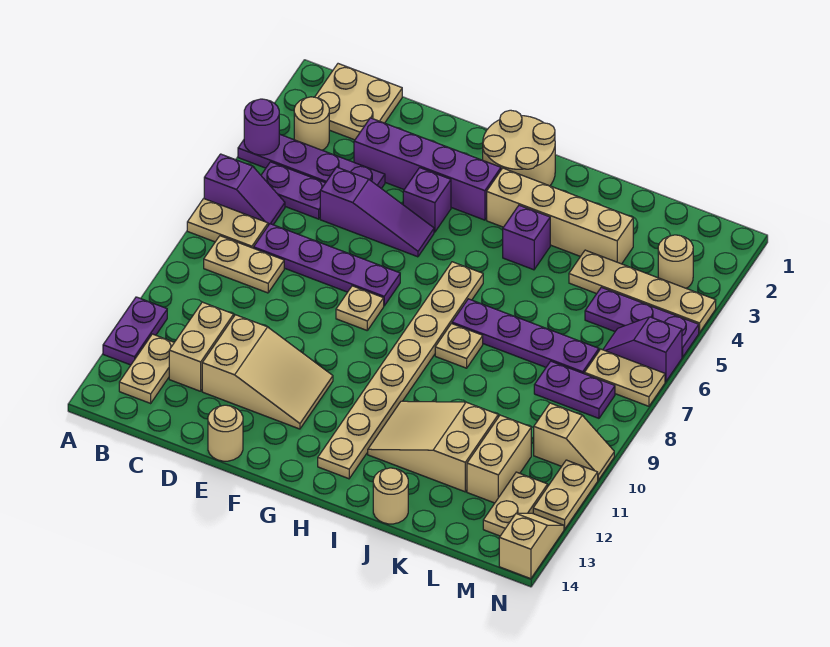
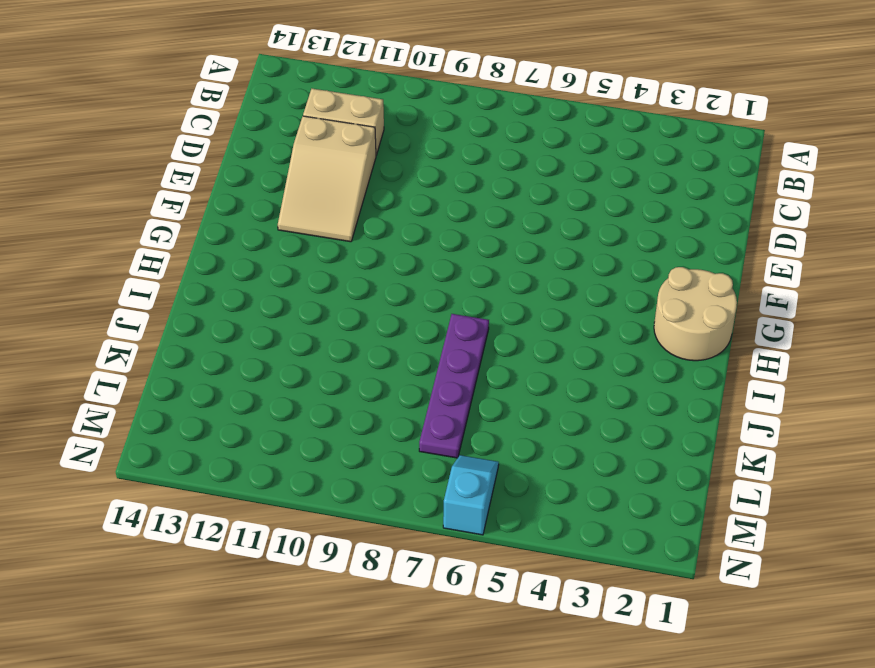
cyan 1x2 slope [443,455,499,535] -> purple 1x2 slope [603,317,682,382]
none -> purple 1x4 plate [238,134,385,189]
none -> purple 1x2 slope [204,154,285,225]
none -> tan 1x2 plate [187,199,268,248]
none -> purple 1x2 plate [103,297,167,365]

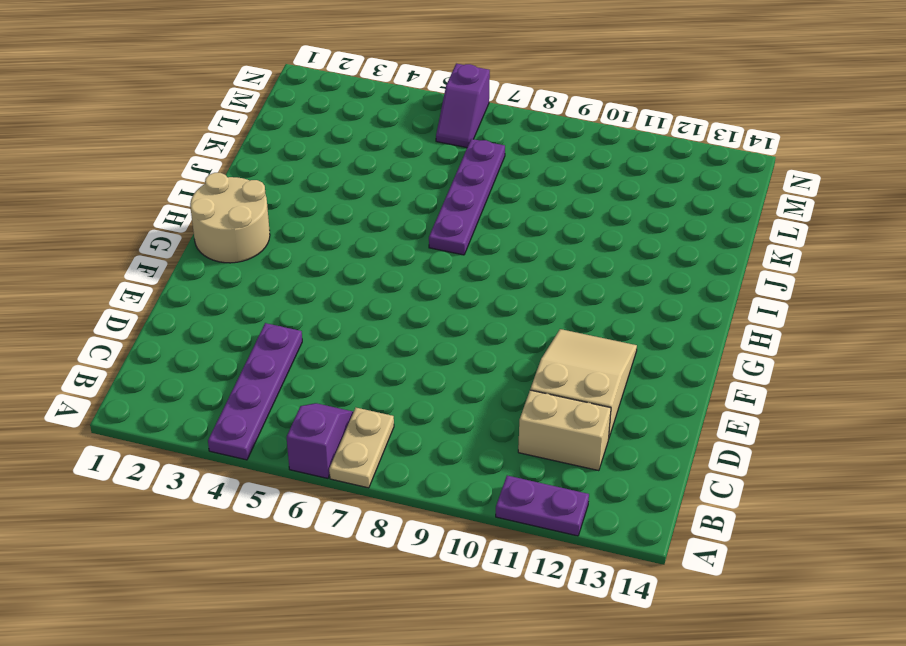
none -> tan 2x2 plate [315,64,402,140]
none -> tan 1x1 round brick [294,97,329,150]
none -> purple 1x2 plate [261,162,325,219]
none -> tan 1x2 plate [204,236,284,293]

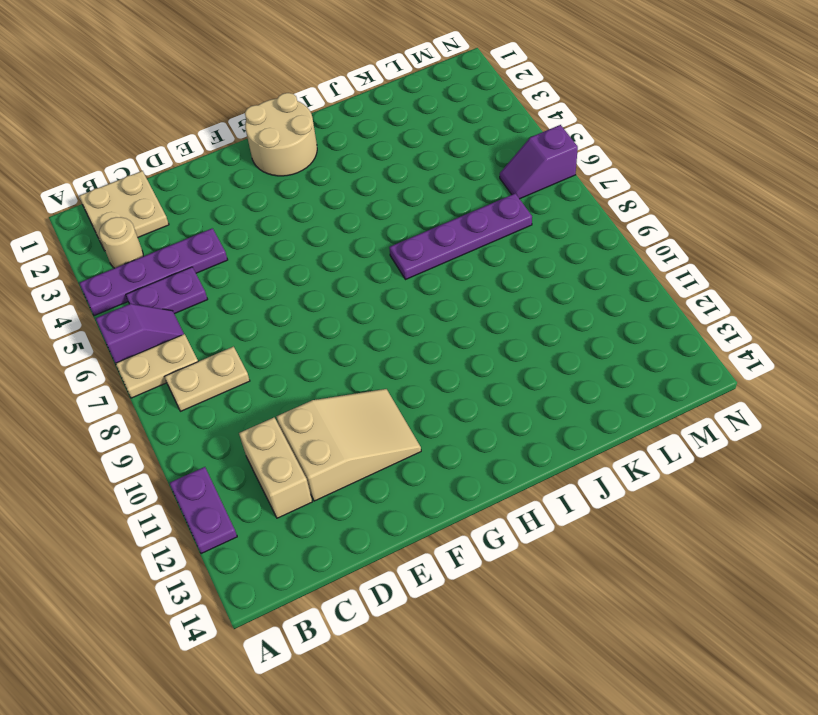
none -> tan 1x2 plate [119,334,174,403]
none -> purple 1x4 plate [254,224,400,306]
none -> purple 1x4 brick [354,118,501,220]
none -> purple 1x3 slope [320,167,434,257]

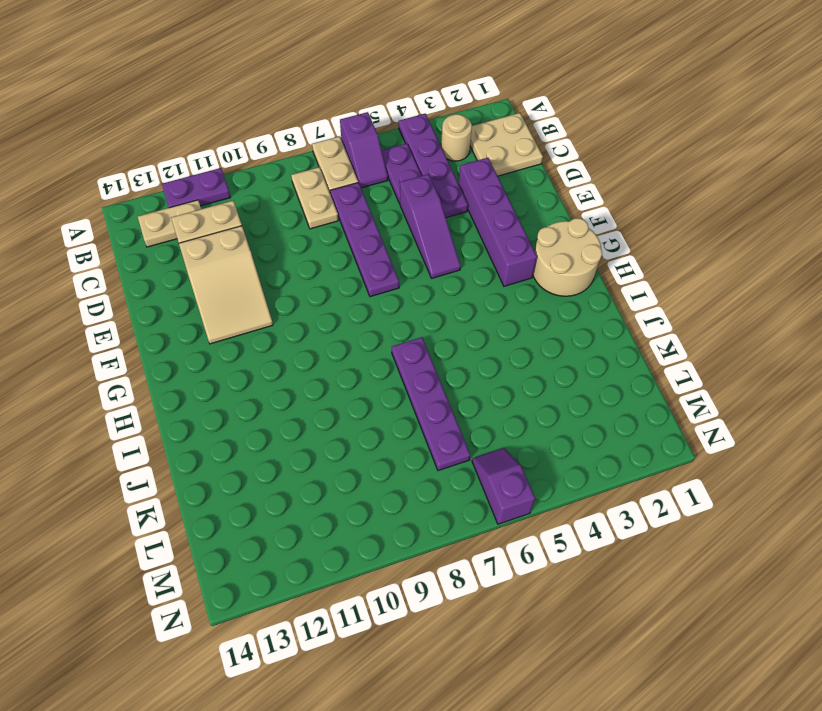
none -> tan 1x1 round brick [208,405,243,461]
none -> purple 1x1 brick [403,168,451,232]
none -> tan 1x1 plate [336,286,384,330]
none -> tan 1x4 brick [487,168,633,264]

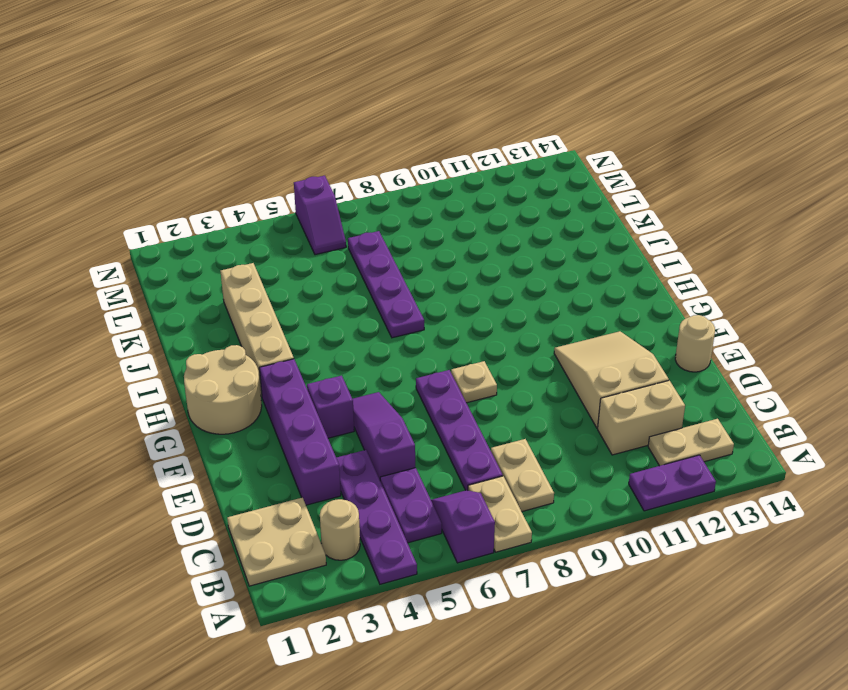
none -> tan 1x8 plate [318,262,483,479]
none -> purple 1x1 brick [503,205,550,270]
none -> tan 1x1 plate [435,324,483,368]
none -> tan 2x3 slope [368,401,498,492]

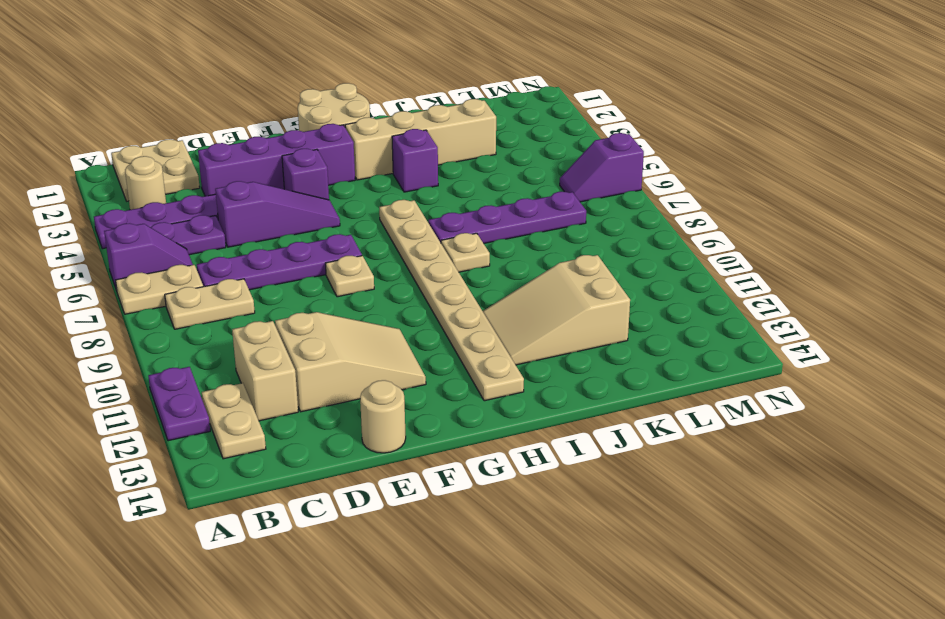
none -> tan 1x1 round brick [373,468,408,524]
none -> tan 1x4 plate [569,250,716,333]
none -> purple 1x3 plate [585,287,699,357]
none -> purple 1x2 plate [534,361,615,418]

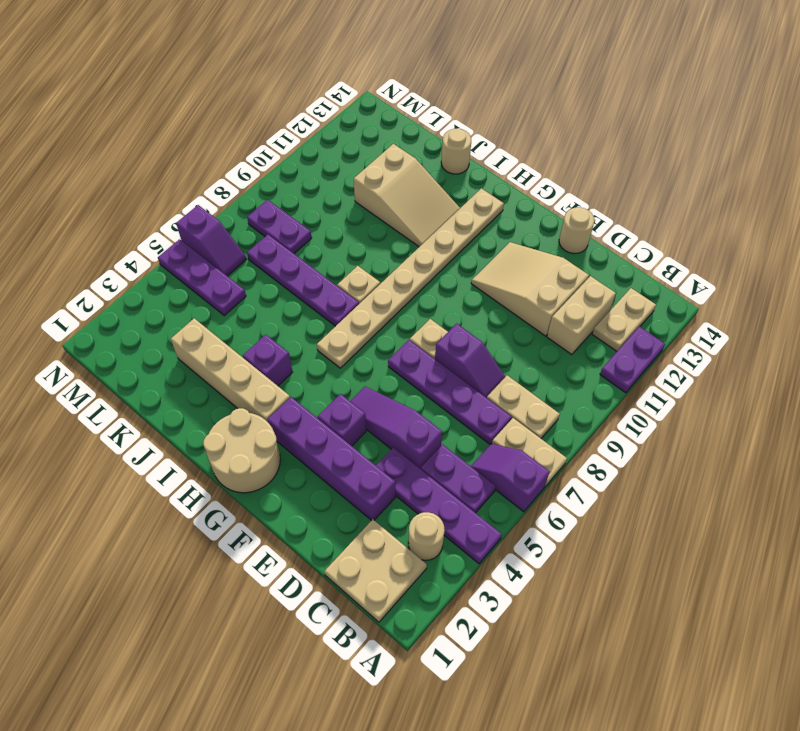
purple 1x2 slope [435,323,505,398] -> none
none -> tan 1x4 plate [569,250,716,333]
none -> tan 1x2 brick [467,415,531,503]
none -> tan 1x1 round brick [658,235,693,288]
none -> tan 1x2 plate [584,349,665,406]

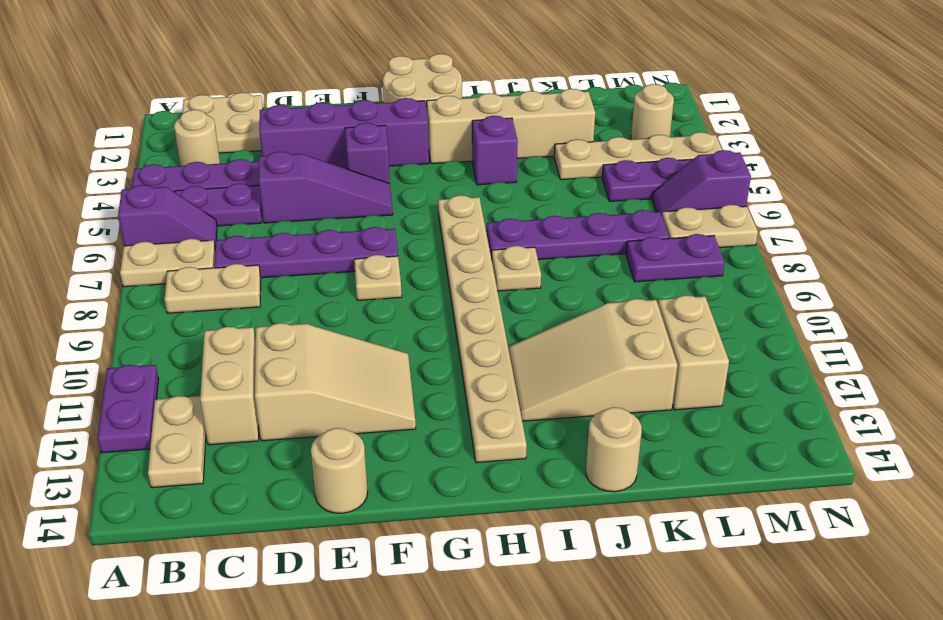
none -> tan 1x2 slope [534,403,614,480]
none -> tan 1x2 plate [483,472,548,536]
none -> tan 1x2 plate [533,460,598,529]
none -> tan 1x2 slope [499,513,564,579]

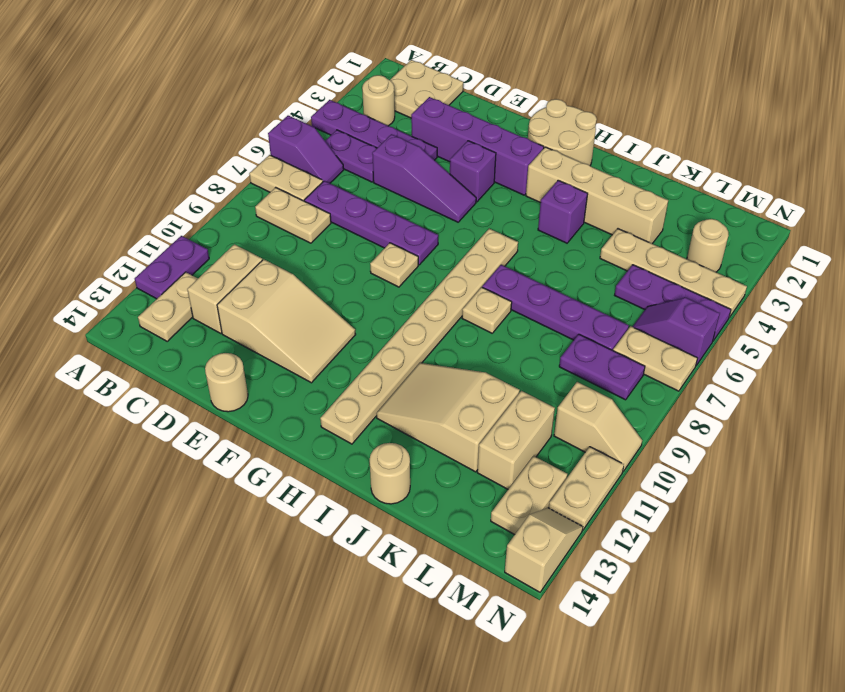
none -> purple 1x1 round brick [244,99,279,155]

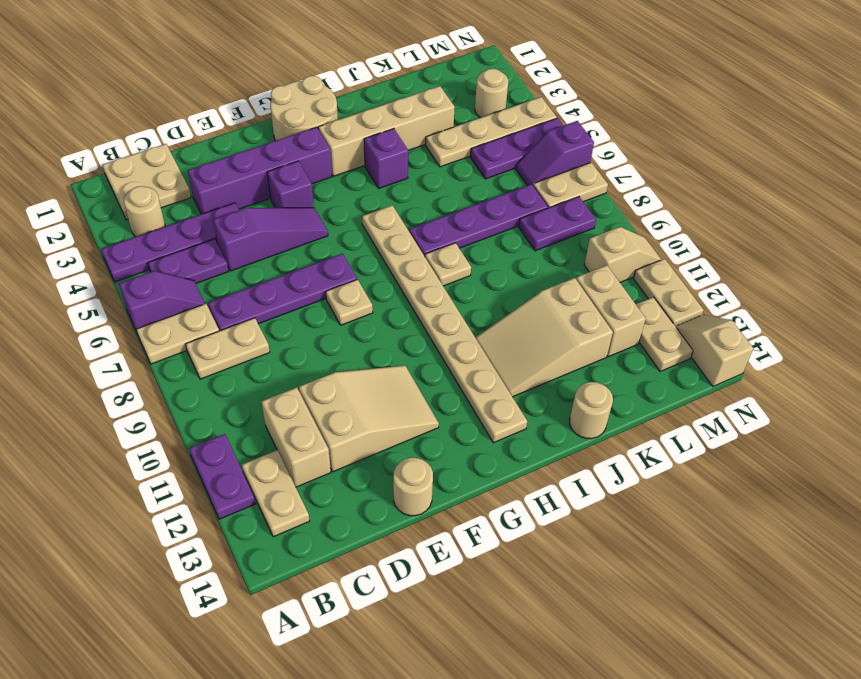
none -> purple 1x1 round brick [244,99,279,155]

